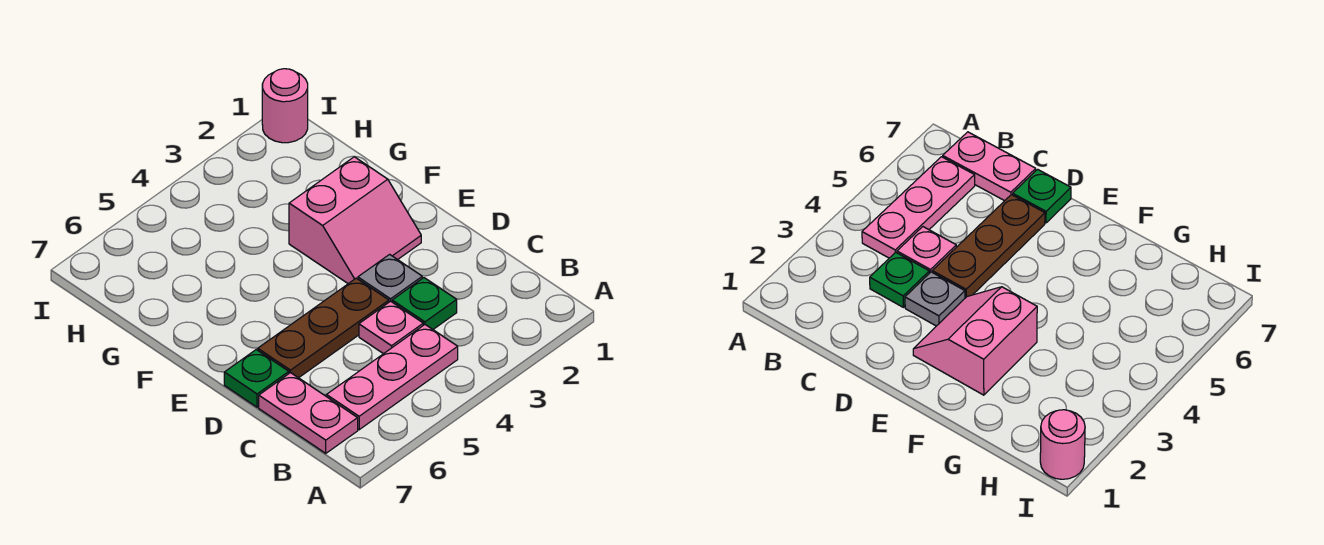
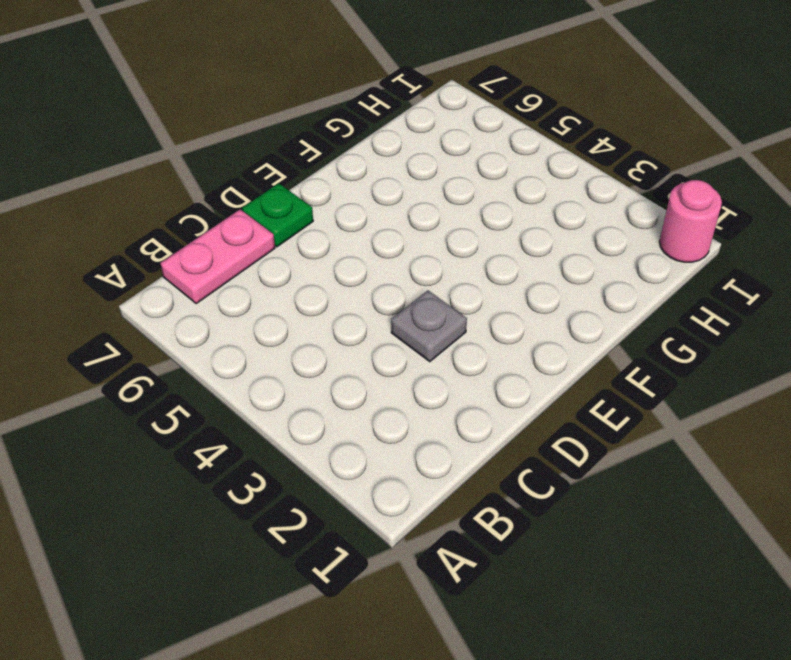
none -> pink 1x3 plate [326,325,458,430]
none -> green 1x1 plate [392,278,457,329]

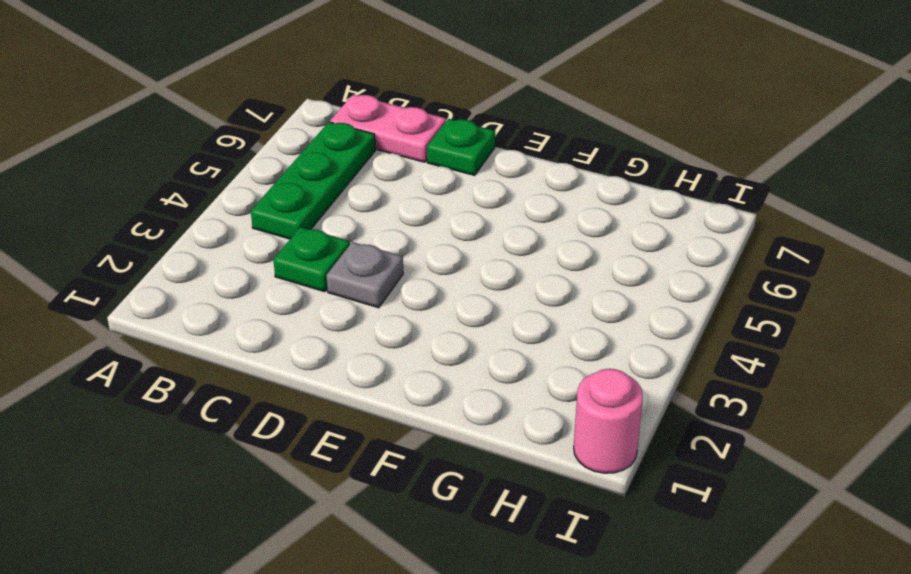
green 1x3 plate [251,122,375,239] -> pink 1x3 plate [326,325,458,430]
none -> pink 1x1 plate [359,301,423,354]
none -> brown 1x3 plate [258,278,389,378]

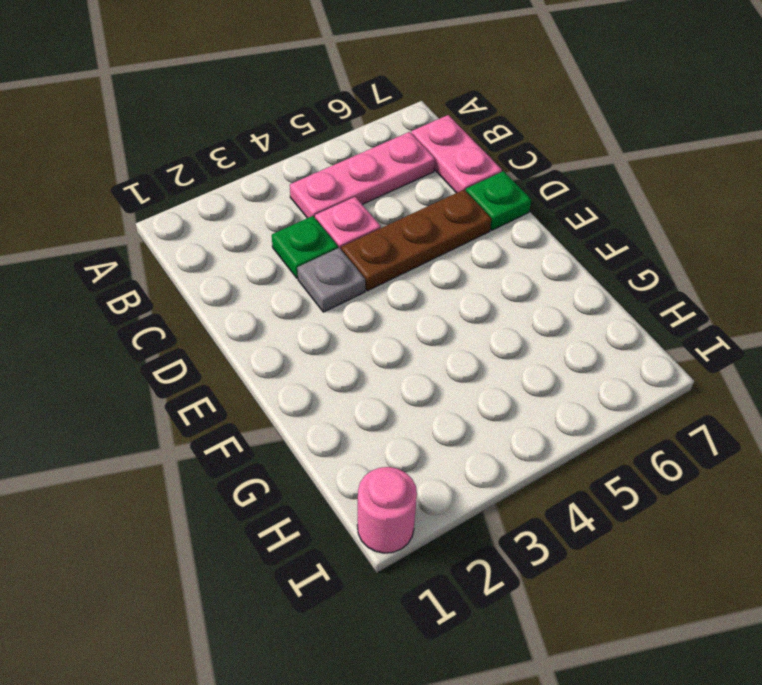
none -> pink 2x2 slope [289,157,421,284]

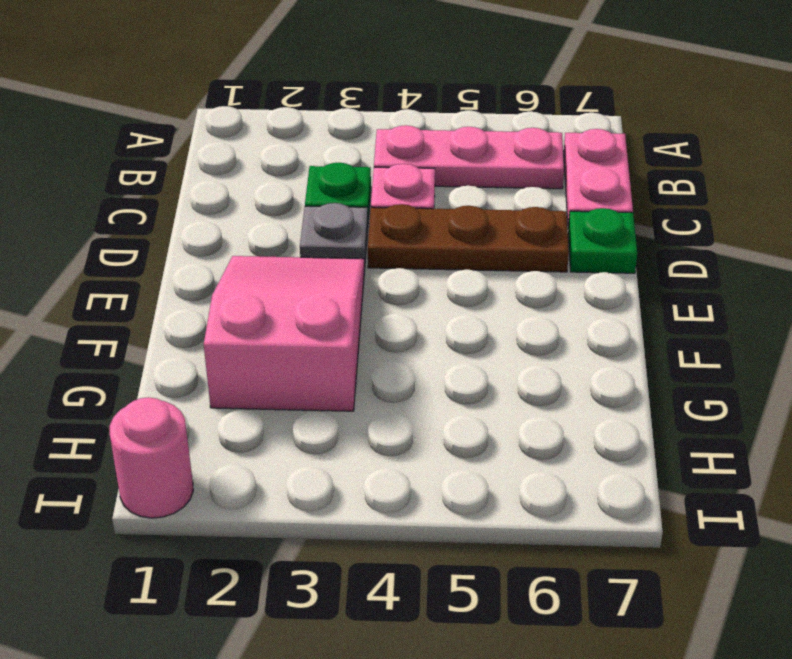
pink 2x3 slope [204,256,365,411] -> pink 2x2 slope [289,157,421,284]

